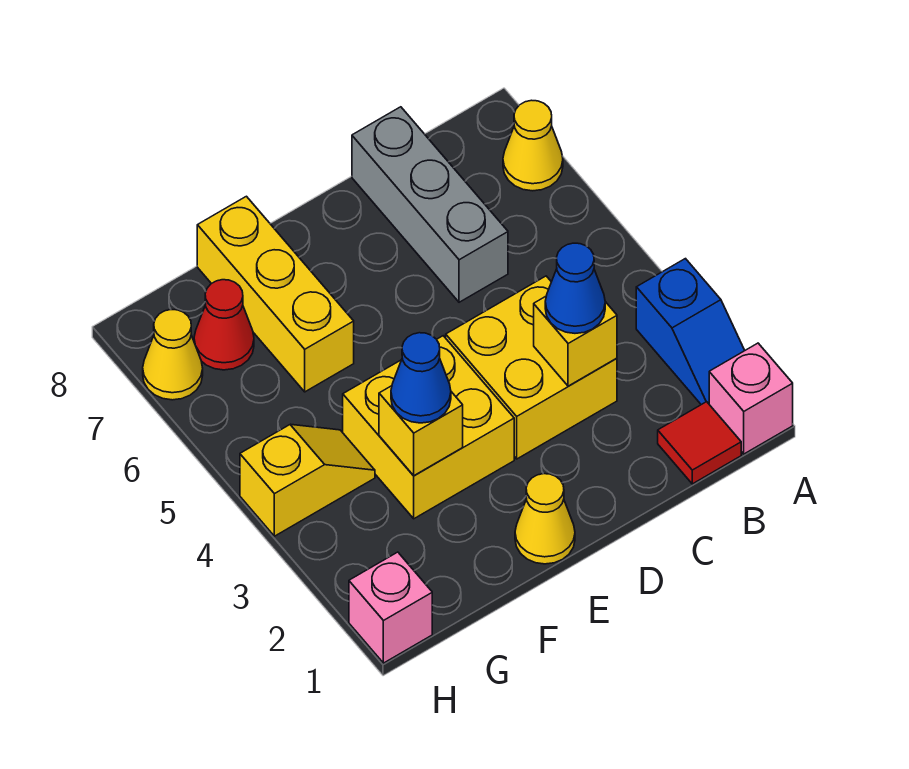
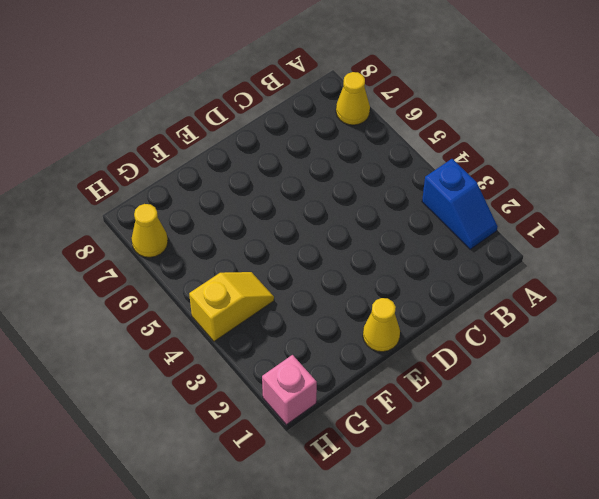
none -> pink 1x1 brick [709,343,793,454]
none -> red 1x1 tile [658,402,741,484]
none -> yellow 2x2 brick [446,276,617,459]

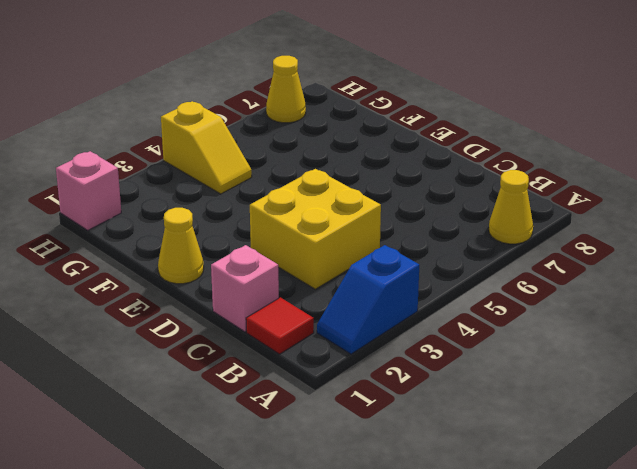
pink 1x1 brick [211,245,279,332] -> pink 1x1 brick moved to [709,343,793,454]
none -> grey 1x3 brick [352,107,508,302]
none -> yellow 2x2 brick [343,336,514,519]
none -> yellow 1x3 brick [197,196,354,392]

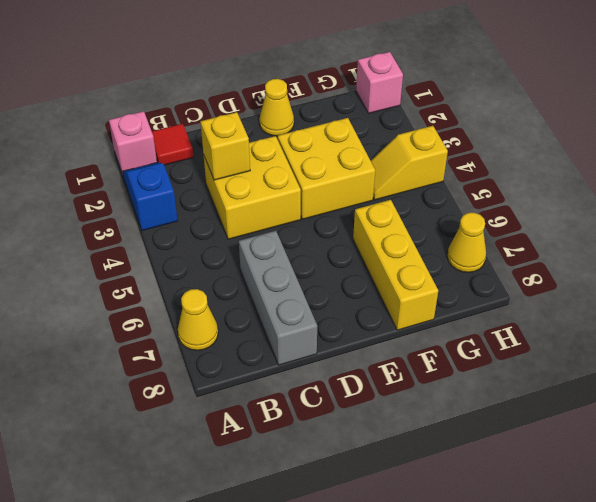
none -> red 1x1 cone [194,280,254,370]
none -> yellow 1x1 brick [379,386,463,476]
none -> blue 1x1 cone [545,243,605,333]

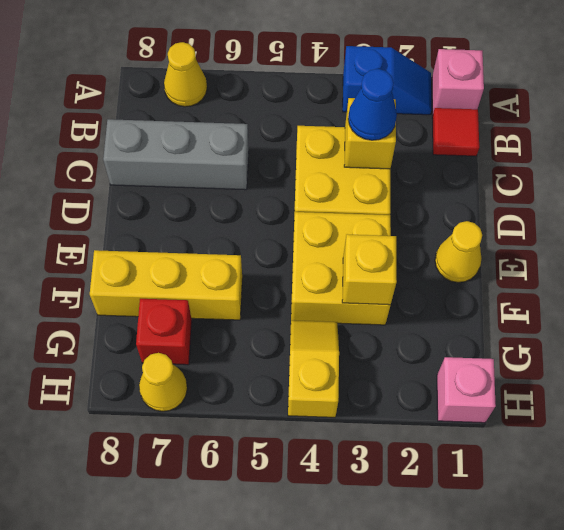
red 1x1 brick [136,299,192,365] -> red 1x1 cone [194,280,254,370]
none -> blue 1x1 cone [391,333,451,423]

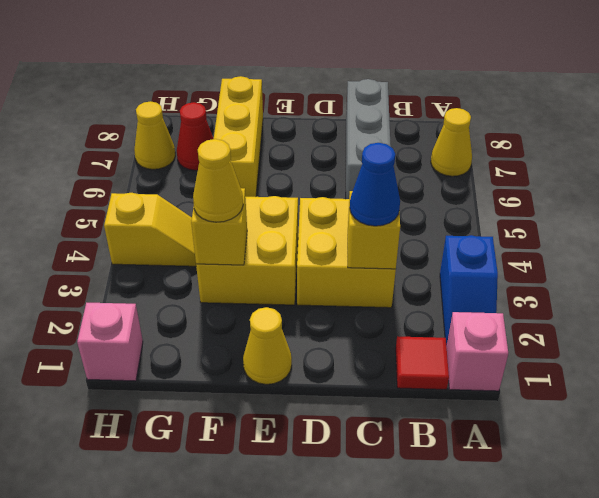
yellow 1x1 cone [193,139,243,222] -> blue 1x1 cone [391,333,451,423]

